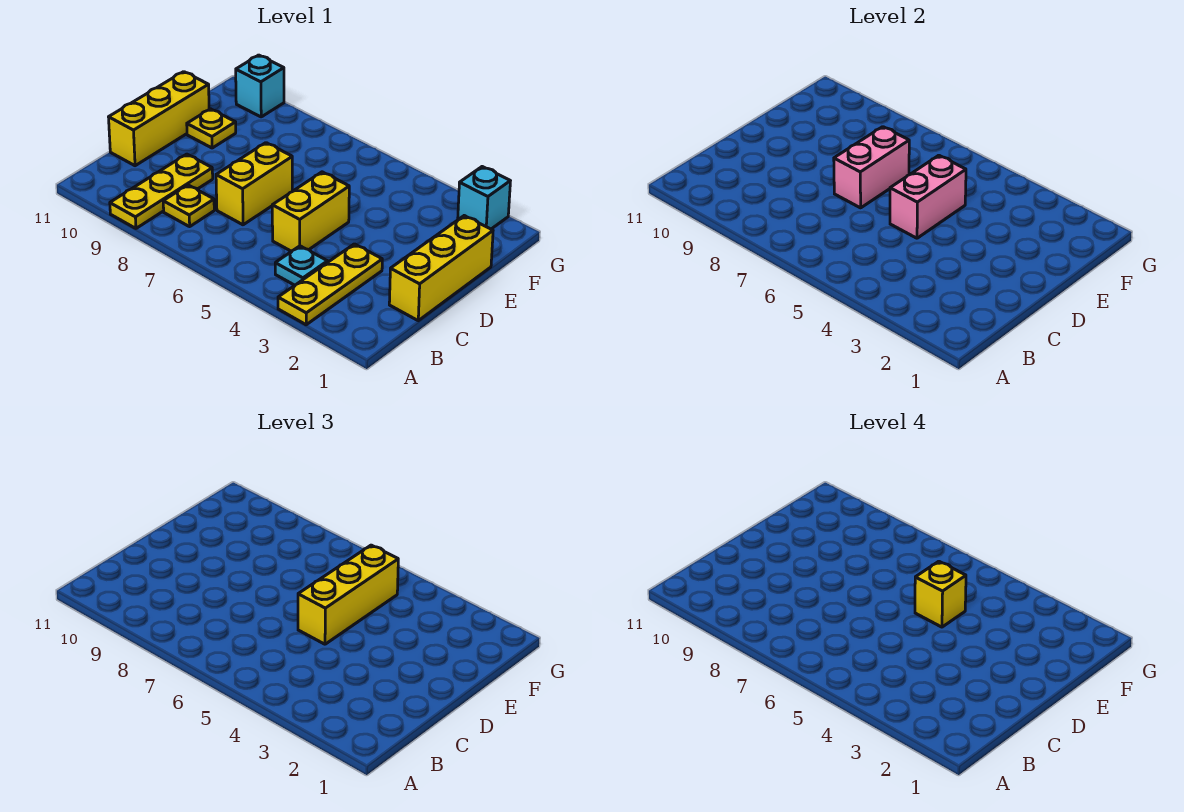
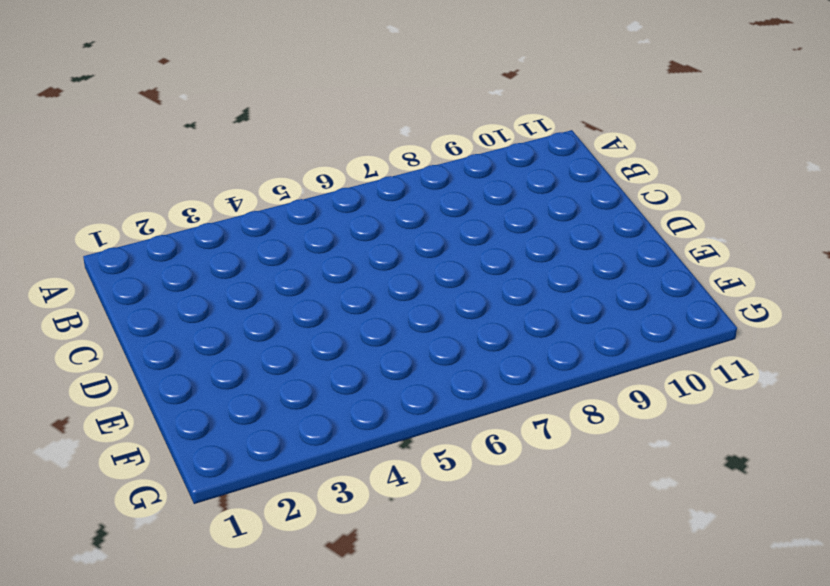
none -> yellow 1x3 plate [278,244,382,325]
none -> yellow 1x3 plate [110,154,213,228]
none -> cyan 1x1 plate [275,246,328,285]

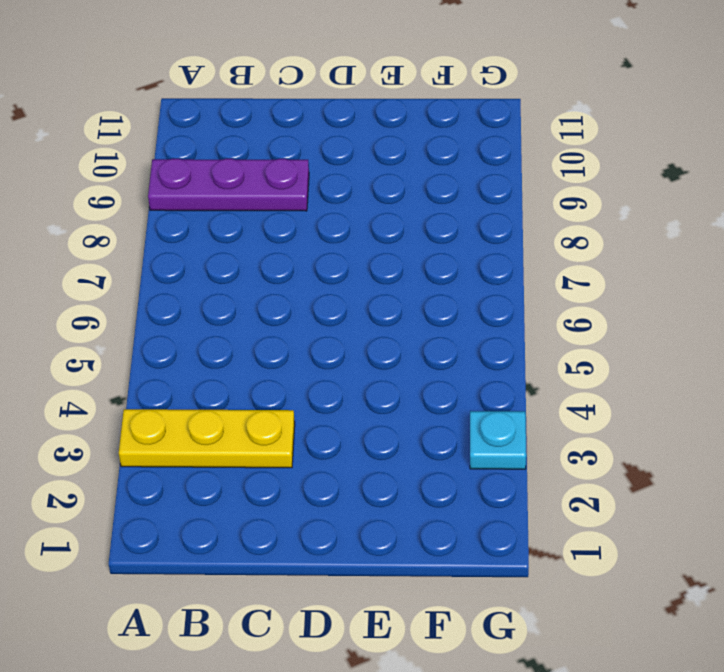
purple 1x3 plate [148,159,309,211] -> yellow 1x3 plate [110,154,213,228]
cyan 1x1 plate [470,411,526,469] -> cyan 1x1 plate moved to [275,246,328,285]
none -> yellow 1x1 plate [163,185,214,227]
none -> yellow 1x3 brick [389,216,493,321]
none -> yellow 1x2 brick [272,172,349,251]

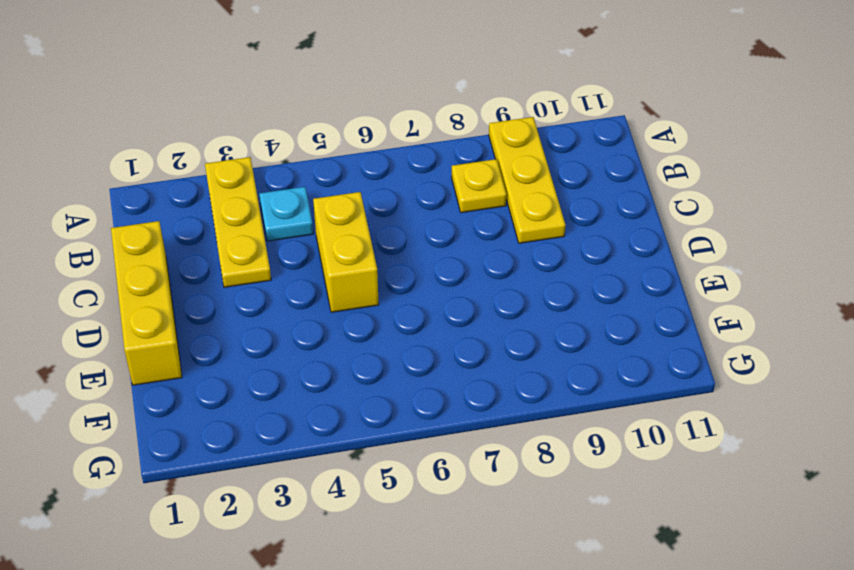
none -> yellow 1x2 brick [216,143,292,225]
none -> yellow 1x3 brick [109,72,209,166]
none -> yellow 1x1 plate [187,109,236,148]

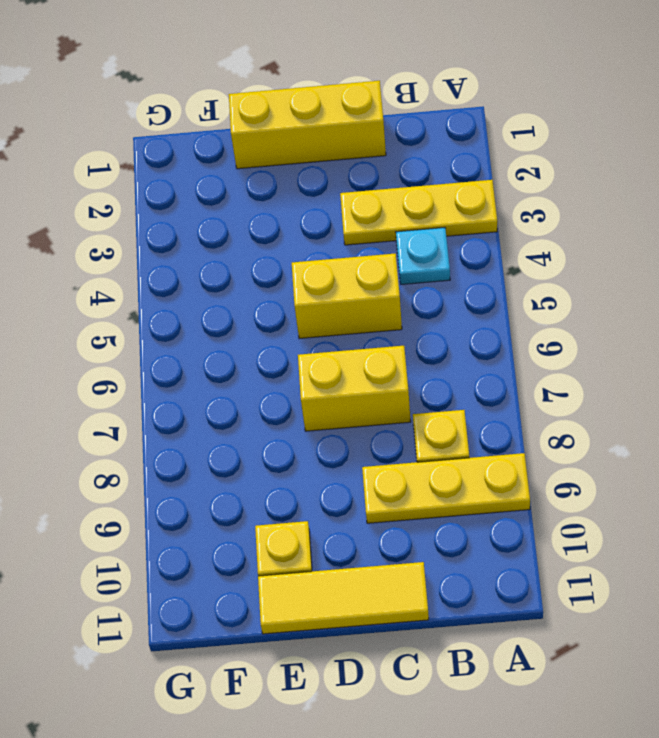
yellow 1x3 tile [258,562,429,634] -> yellow 1x3 brick [109,72,209,166]
none -> cyan 1x1 brick [458,167,510,229]
none -> cyan 1x1 brick [236,55,284,117]
none -> pink 1x2 brick [890,155,966,238]

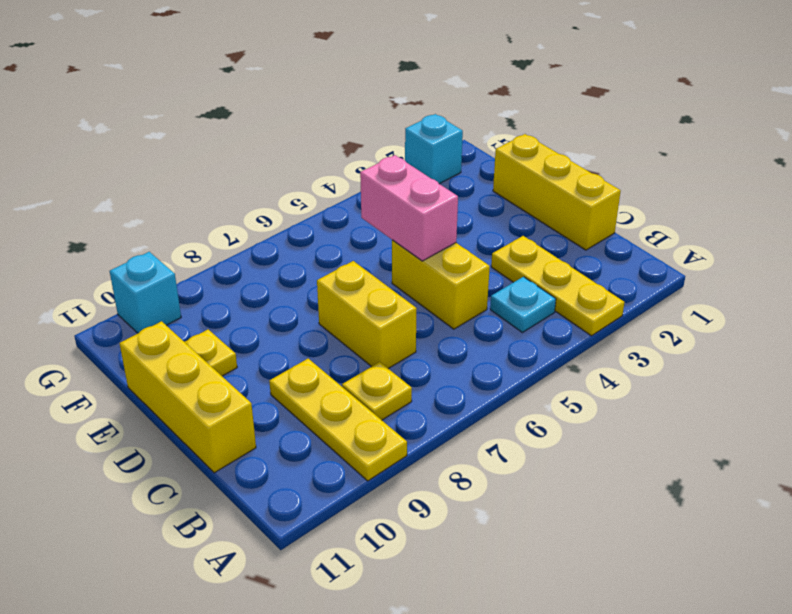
none -> pink 1x2 brick [834,127,909,208]
none -> yellow 1x3 brick [298,545,398,644]
none -> yellow 1x1 brick [915,561,966,627]

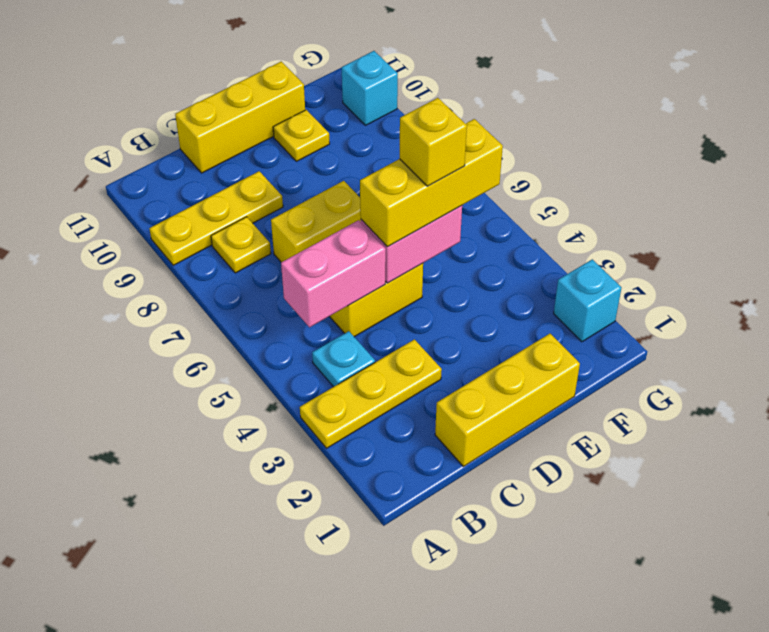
pink 1x2 brick [281,220,386,327] -> pink 1x2 brick moved to [834,127,909,208]

